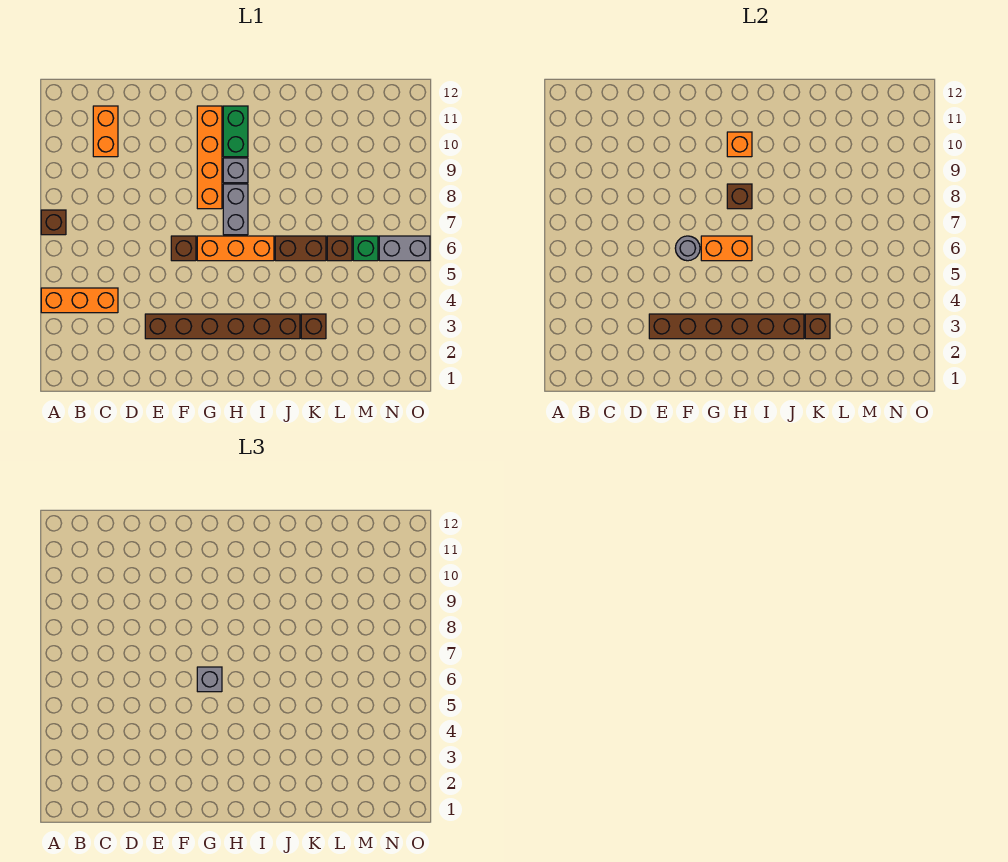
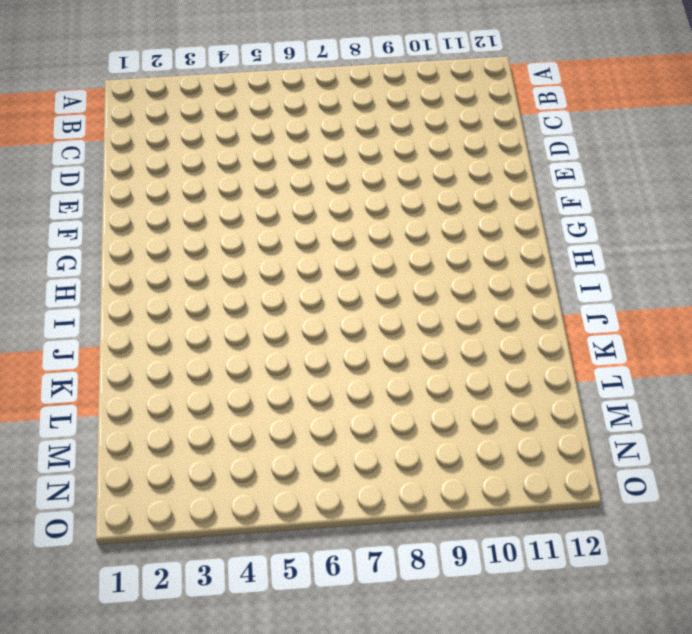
none -> orange 1x3 brick [41,288,118,313]
none -> brown 1x1 brick [41,210,66,235]
none -> orange 1x2 brick [93,106,118,157]

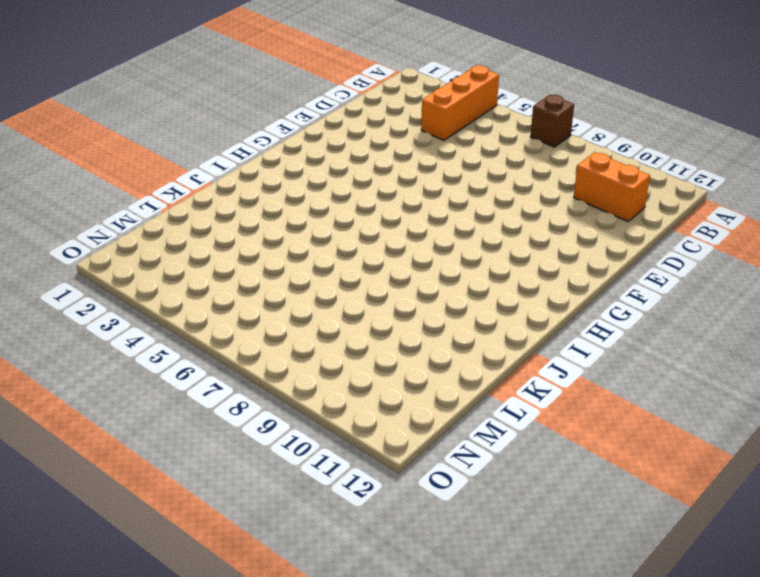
none -> brown 1x6 brick [145,314,300,339]
none -> brown 1x1 brick [171,236,196,261]
none -> orange 1x3 brick [197,236,274,261]

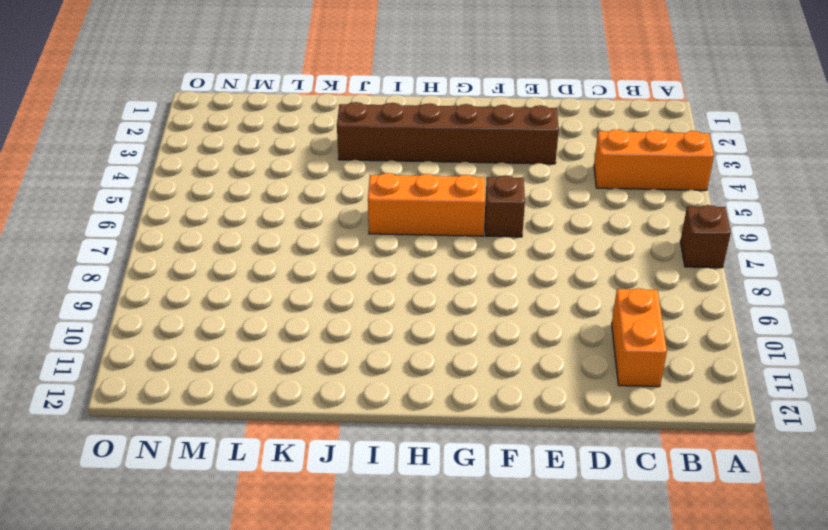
none -> orange 1x4 brick [197,106,222,209]
none -> grey 1x2 brick [223,184,248,235]
none -> grey 1x1 brick [223,158,248,183]

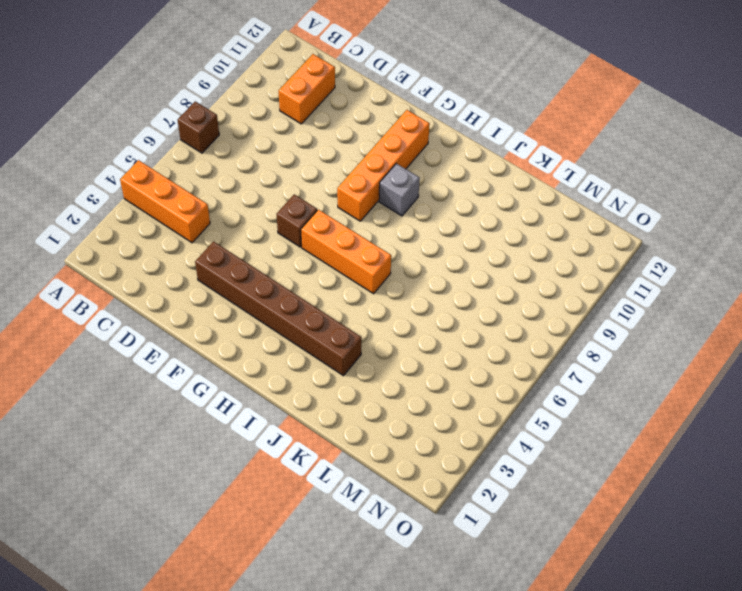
none -> grey 1x2 brick [223,184,248,235]
none -> green 1x2 brick [223,106,248,157]
none -> brown 1x2 brick [275,236,326,261]

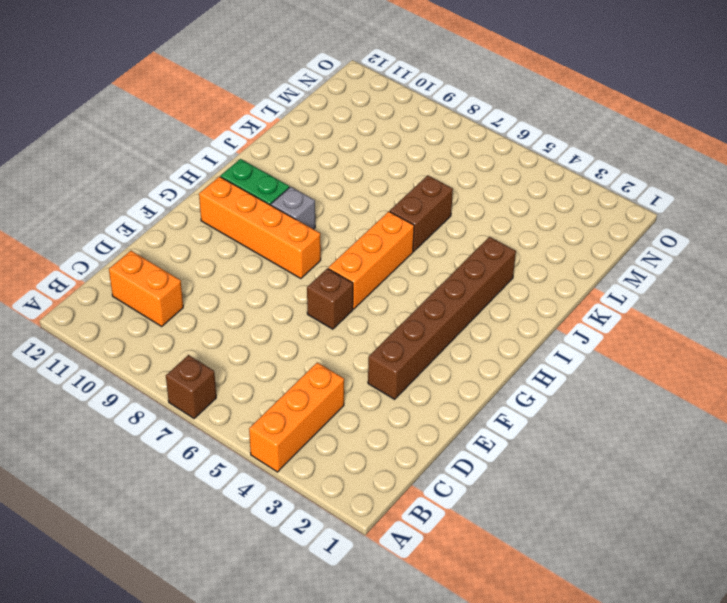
none -> grey 1x2 brick [223,184,248,235]
none -> brown 1x1 brick [301,314,326,339]
none -> brown 1x1 brick [327,236,352,261]

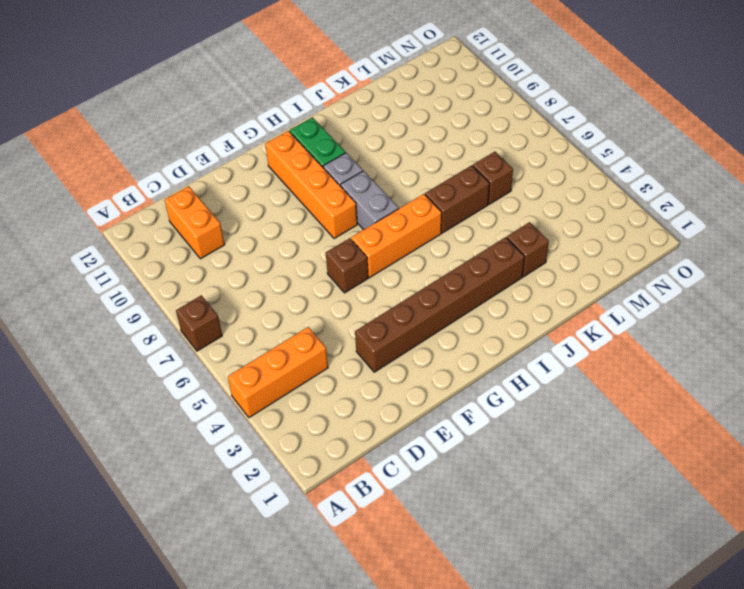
none -> green 1x1 brick [353,236,378,261]
none -> grey 1x2 brick [379,236,430,261]
none -> brown 1x6 brick [649,314,804,339]

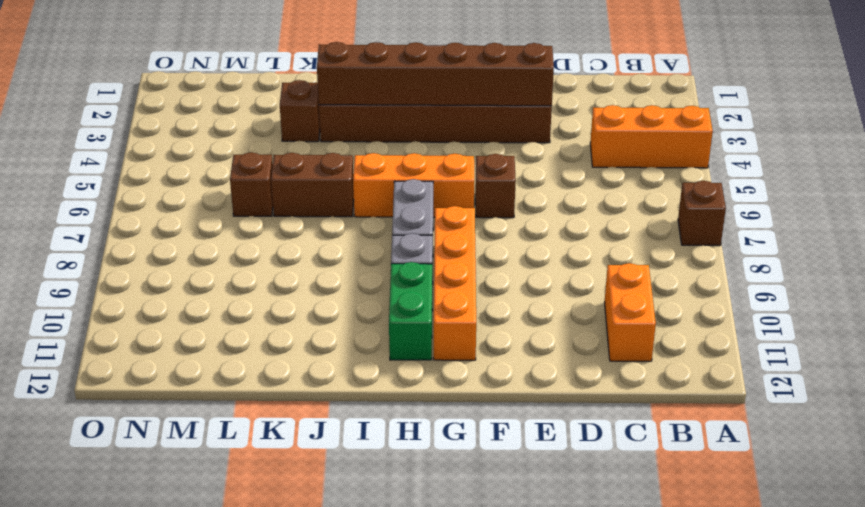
none -> green 1x1 brick [353,236,378,261]
none -> grey 1x2 brick [379,236,430,261]
none -> grey 1x1 round brick [675,236,700,261]

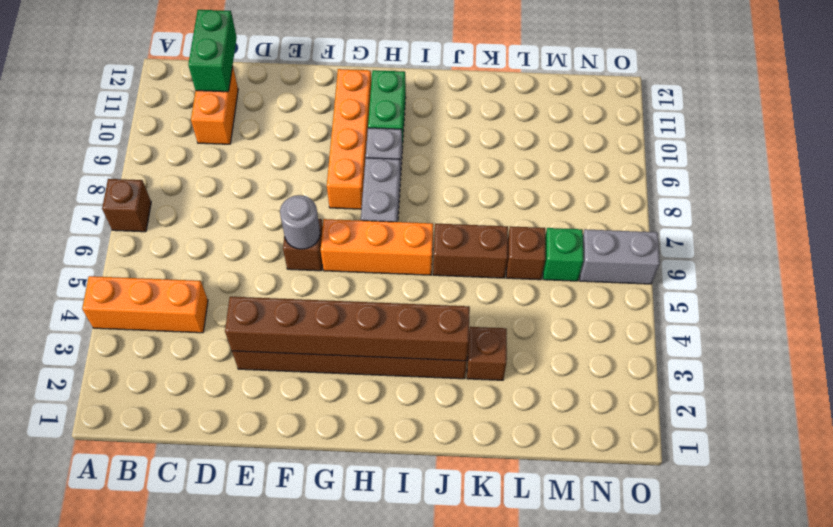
green 1x2 brick [188,10,237,92] -> none
none -> orange 1x2 brick [701,236,752,261]
none -> brown 1x1 brick [727,184,752,209]
none -> orange 1x1 brick [727,132,752,157]

